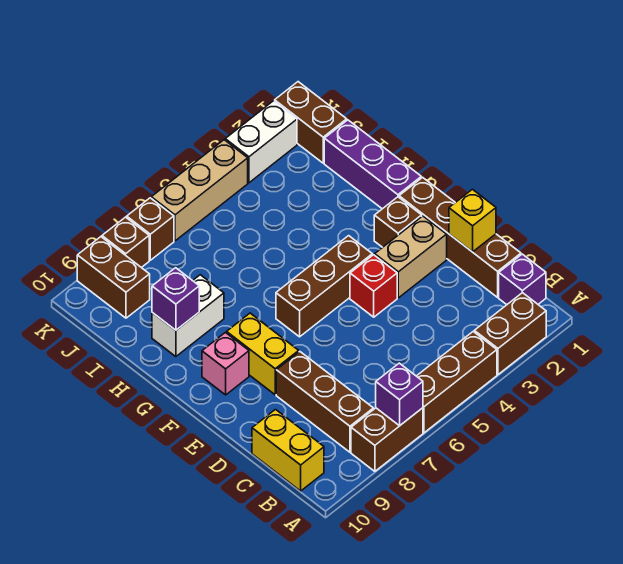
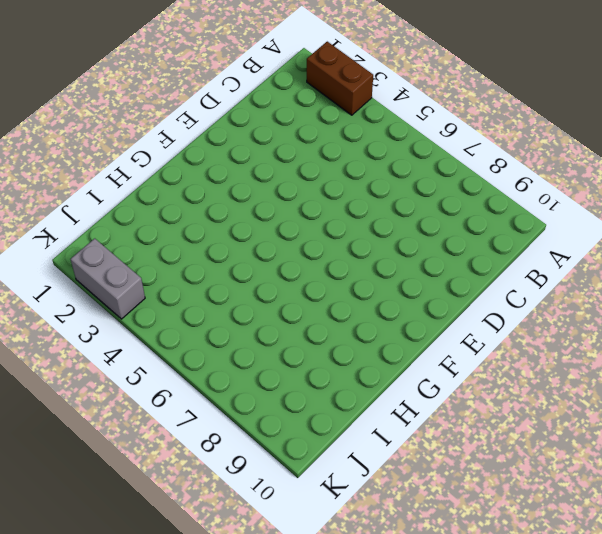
grey 1x2 brick [71,239,145,319] -> white 1x2 brick [225,101,297,183]
none -> brown 1x3 brick [417,332,497,433]
none -> brown 1x2 brick [351,408,423,471]
none -> purple 1x1 brick [499,254,546,305]

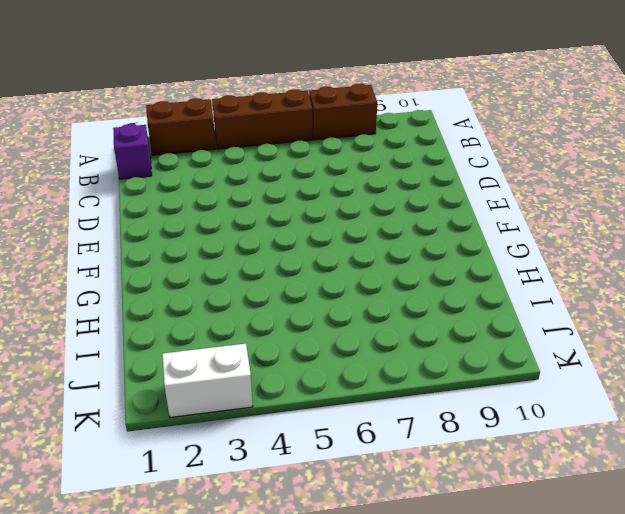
none -> brown 1x3 brick [276,352,373,452]
none -> yellow 1x2 brick [252,410,324,491]
none -> brown 1x4 brick [399,177,521,297]

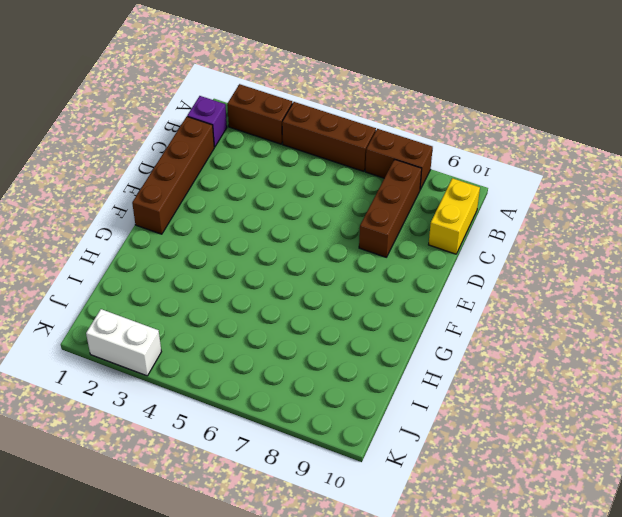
none -> tan 1x2 brick [375,216,447,298]
none -> red 1x1 brick [350,255,397,317]
none -> yellow 1x2 brick [227,313,299,395]

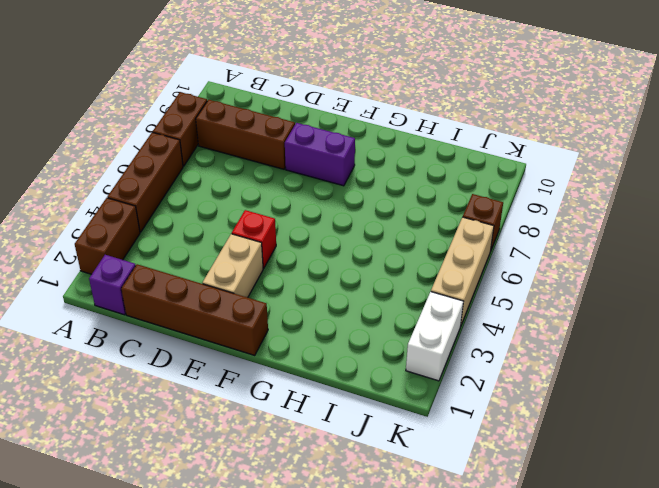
purple 1x2 brick [285,123,355,186] -> yellow 1x2 brick [227,313,299,395]
none -> yellow 1x2 brick [252,410,324,491]
none -> brown 1x1 brick [374,197,422,247]
none -> brown 1x3 brick [276,236,372,337]

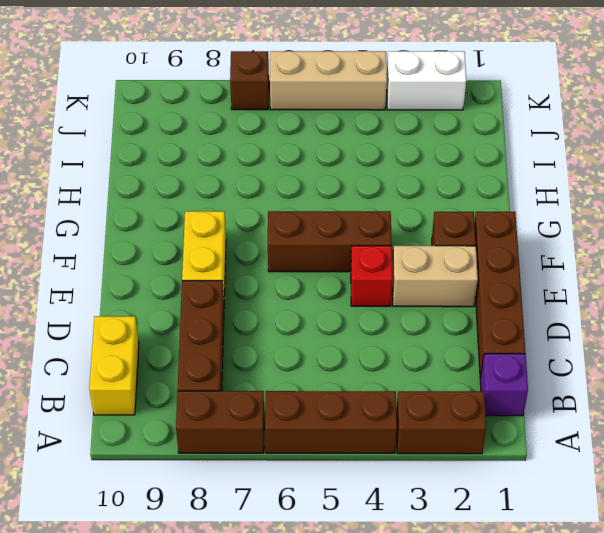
none -> pink 1x1 brick [202,333,249,395]
none -> purple 1x3 brick [324,120,421,209]
none -> white 1x2 brick [152,275,224,357]

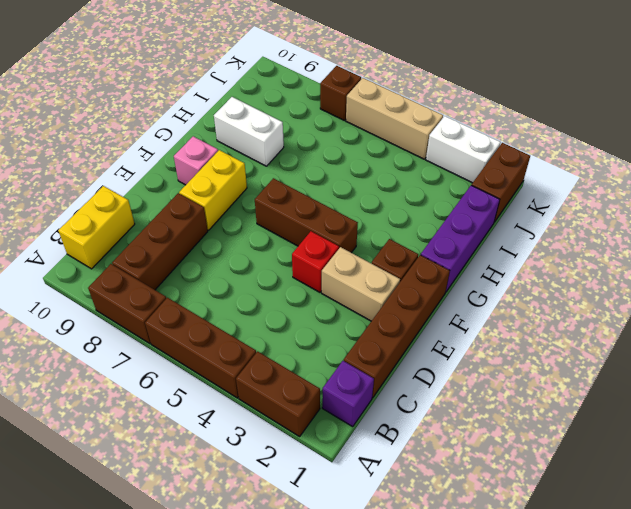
none -> brown 1x2 brick [77,237,150,318]
none -> brown 1x1 brick [102,217,149,268]
none -> purple 1x1 brick [376,363,423,426]

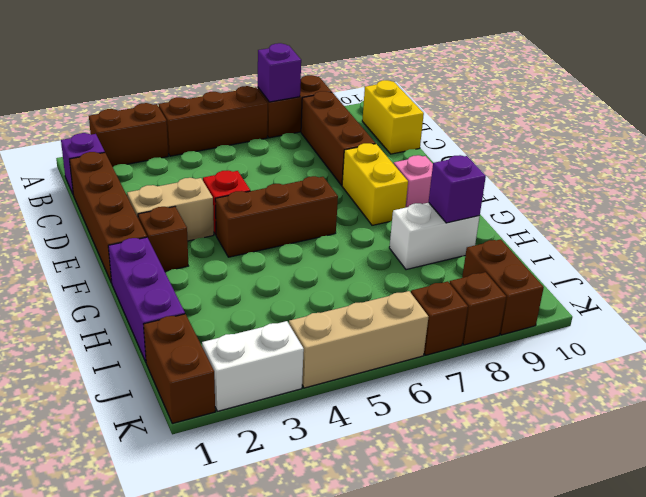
none -> yellow 1x1 brick [449,189,496,252]

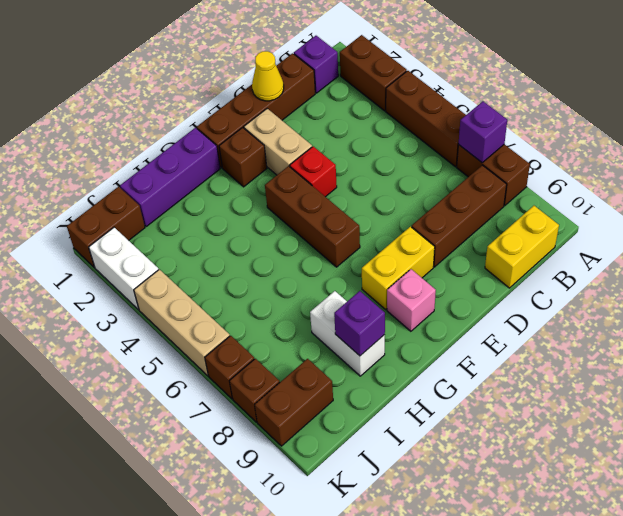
yellow 1x1 cone [252,51,284,101] -> yellow 1x1 brick [449,189,496,252]

